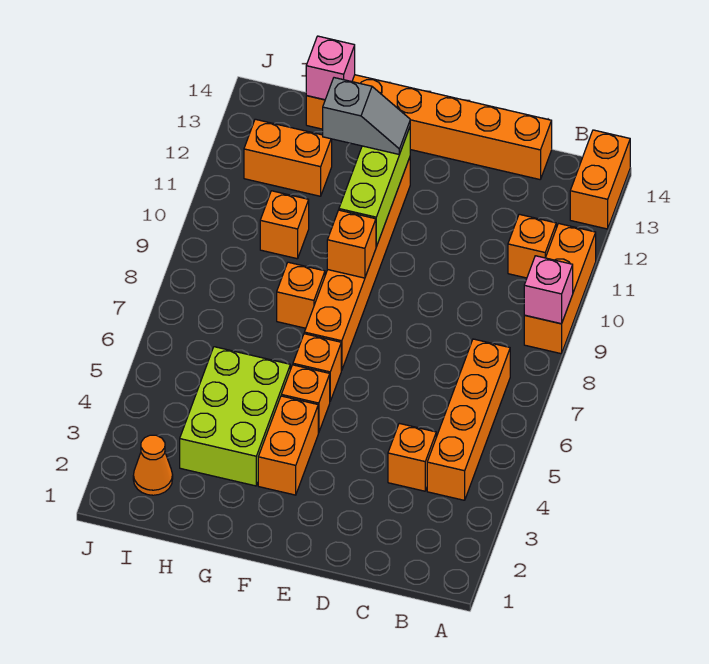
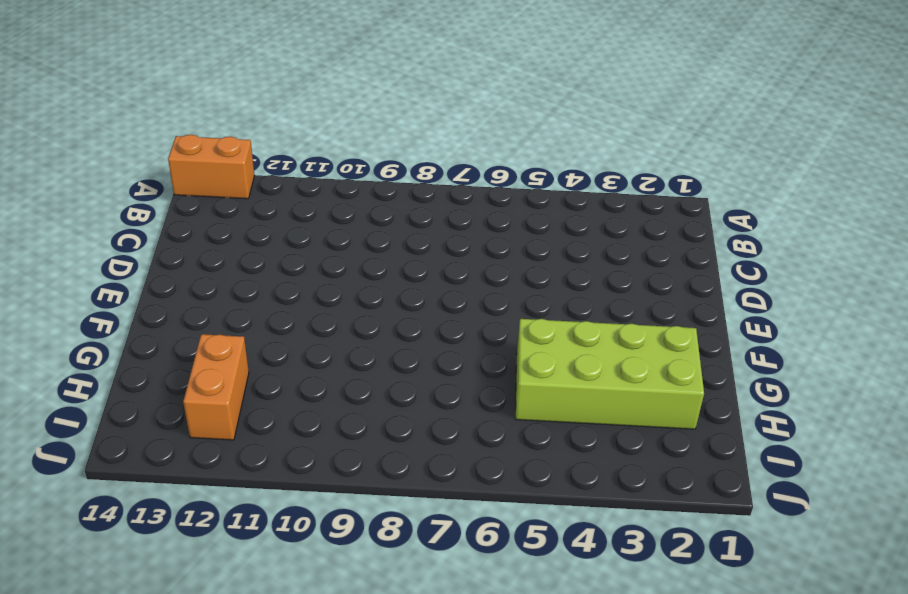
lime 2x4 brick [516,319,704,429] -> lime 2x3 brick [180,347,290,486]
none -> orange 1x3 brick [524,224,596,354]
none -> orange 1x4 brick [427,339,510,500]
none -> orange 1x1 brick [508,214,556,278]

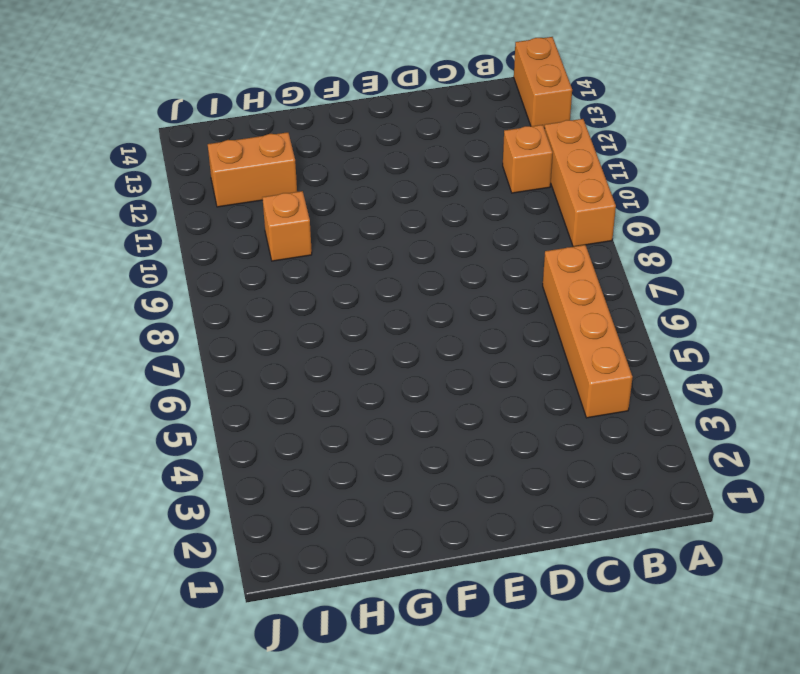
none -> orange 1x1 brick [388,423,436,491]
none -> orange 1x6 brick [306,75,552,179]
none -> orange 1x2 brick [258,396,318,495]

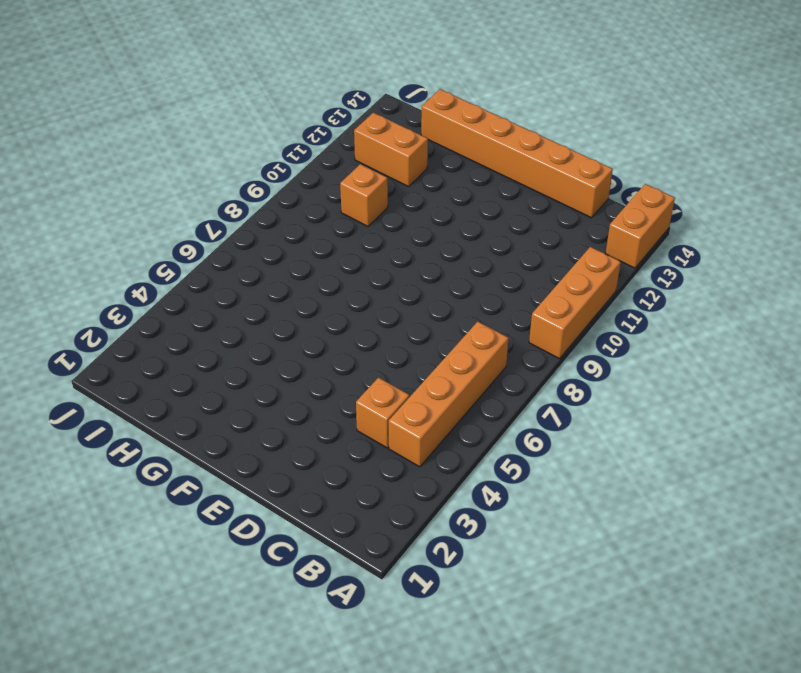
none -> orange 1x1 brick [508,214,556,278]
none -> orange 1x2 brick [258,396,318,495]
none -> orange 1x1 brick [281,365,330,433]

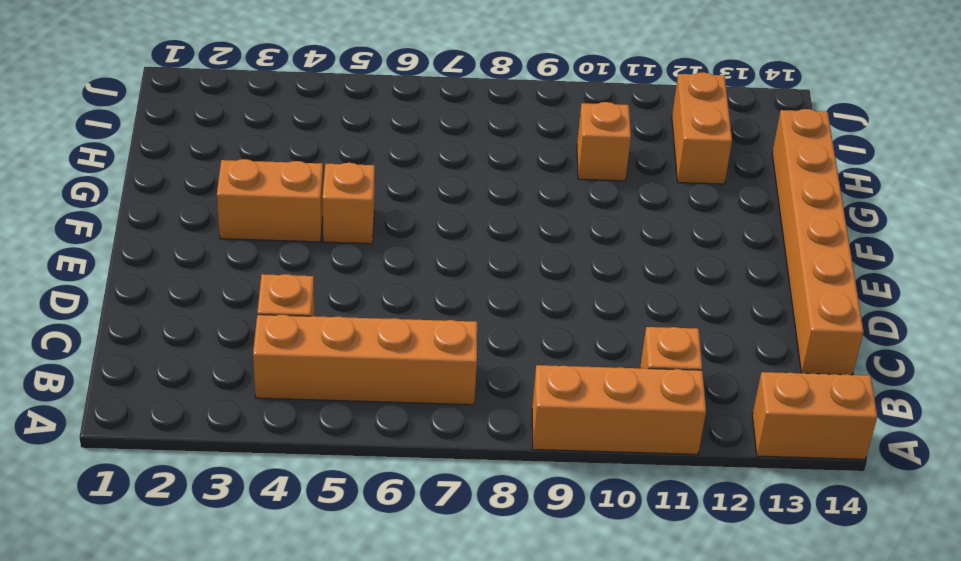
none -> orange 1x1 brick [293,334,341,401]
none -> orange 1x6 brick [304,158,410,370]
none -> lime 2x3 brick [180,347,290,486]

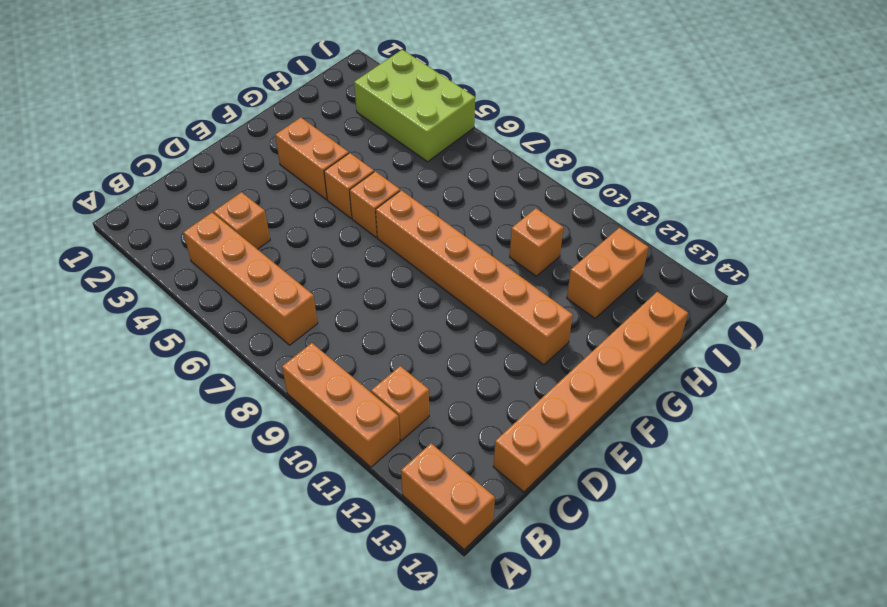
lime 2x3 brick [354,50,475,162] -> lime 2x3 brick moved to [180,347,290,486]
none -> orange 1x1 brick [277,262,325,328]
none -> orange 1x1 cone [133,435,173,495]
none -> pink 1x1 brick [524,256,573,324]

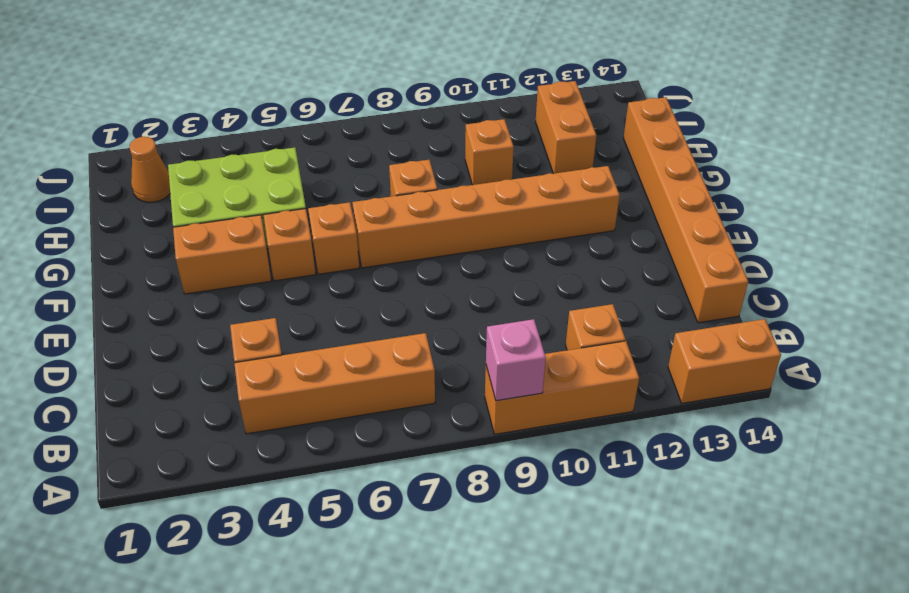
none -> orange 1x1 brick [327,210,376,278]
none -> lime 1x3 brick [339,127,410,247]
none -> pink 1x1 brick [306,36,355,100]

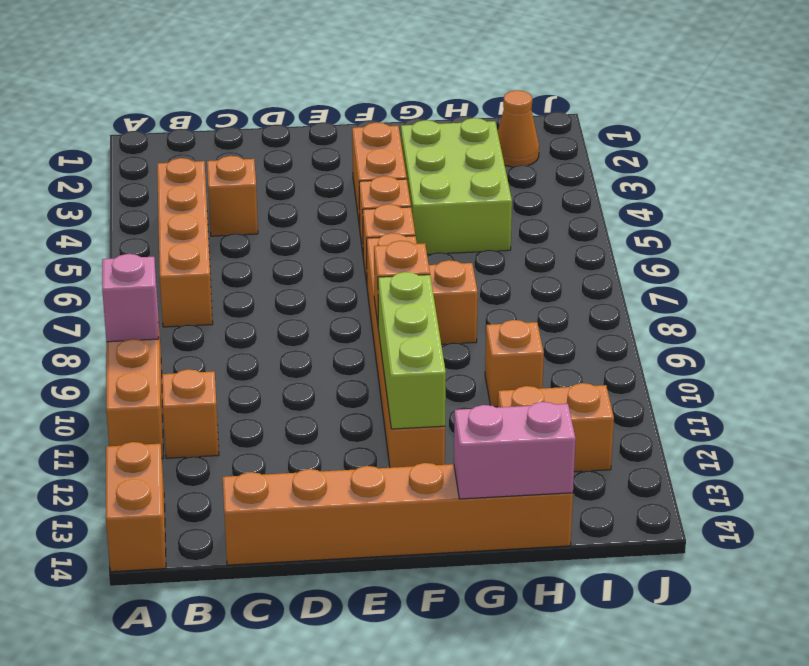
pink 1x2 brick [454,402,576,499] -> pink 1x1 brick [306,36,355,100]
none -> grey 1x2 slope [323,78,410,154]

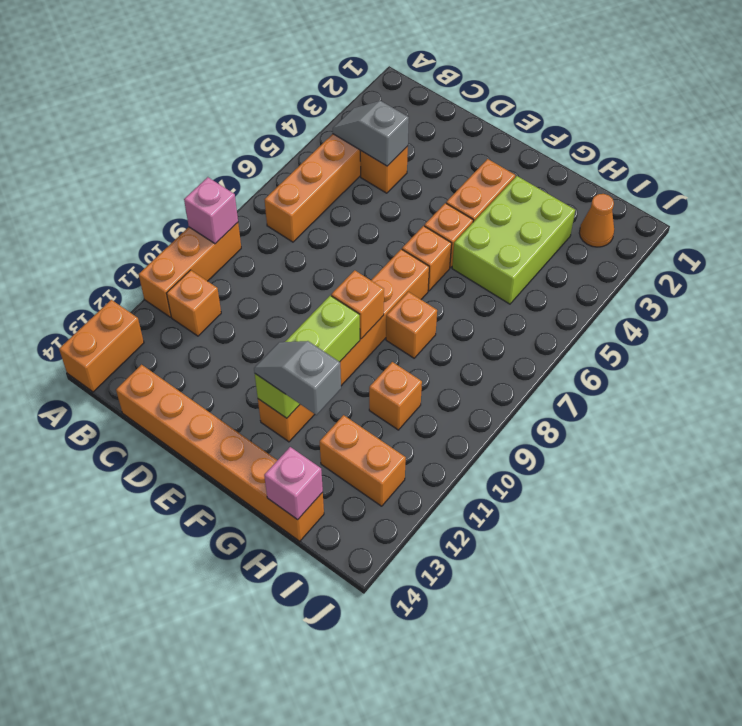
grey 1x2 slope [333,101,409,166] -> none

